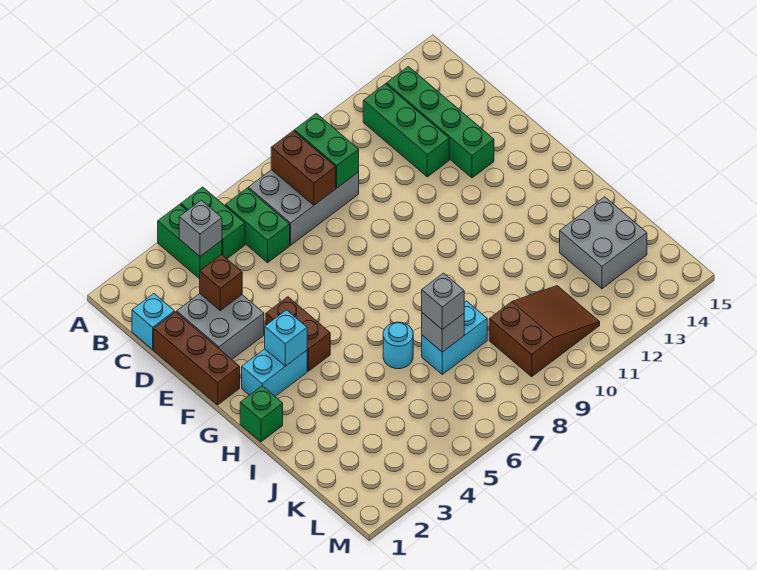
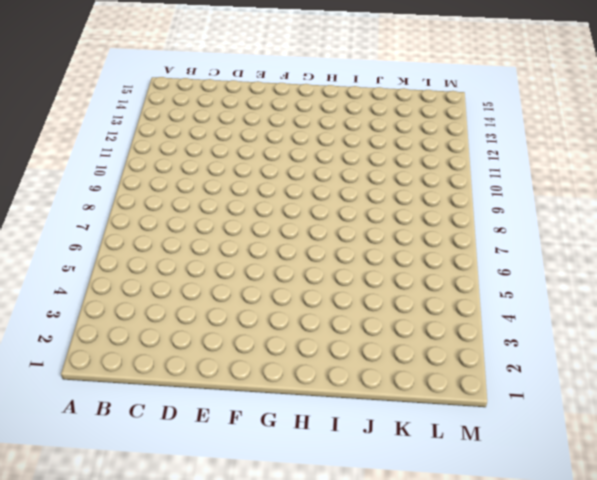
none -> green 1x2 brick [158,204,222,279]
none -> green 1x2 brick [181,187,245,259]
none -> green 1x2 brick [225,188,290,263]

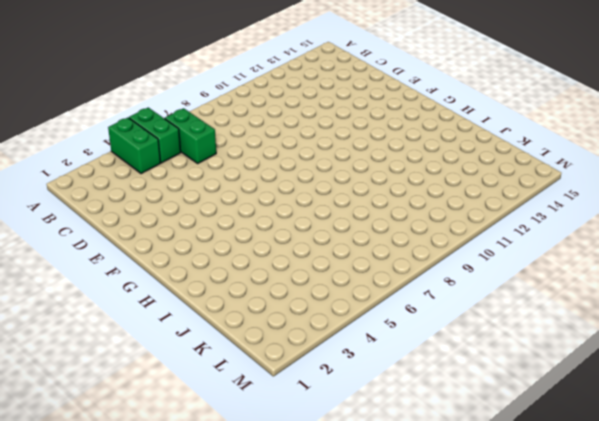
none -> grey 2x3 brick [248,170,359,245]
none -> green 1x3 brick [363,84,449,177]
none -> green 1x4 brick [386,66,494,178]

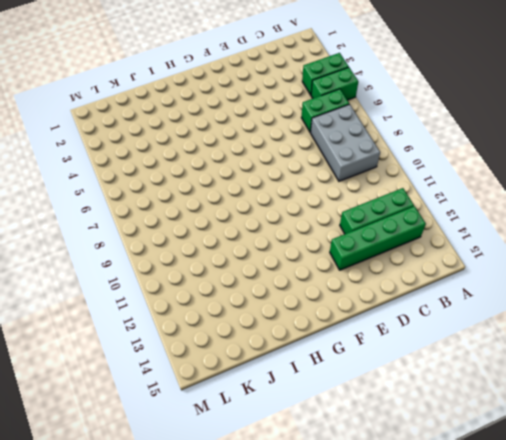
none -> cyan 1x1 brick [132,294,175,349]
none -> brown 1x3 brick [154,312,240,405]
none -> grey 2x2 brick [177,294,264,359]

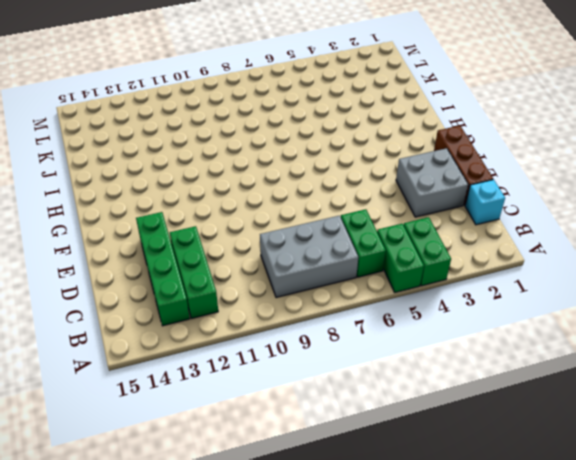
none -> brown 1x2 brick [266,297,330,371]
none -> cyan 1x2 brick [242,349,307,396]
none -> green 1x1 brick [240,386,283,442]

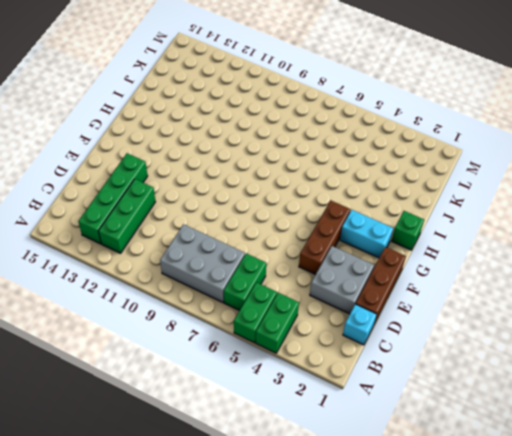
brown 1x3 brick [299,200,350,275] -> brown 1x2 brick [266,297,330,371]
none -> cyan 1x1 round brick [383,322,413,369]
none -> cyan 1x2 brick [422,301,487,374]
none -> grey 2x2 brick [560,197,647,289]

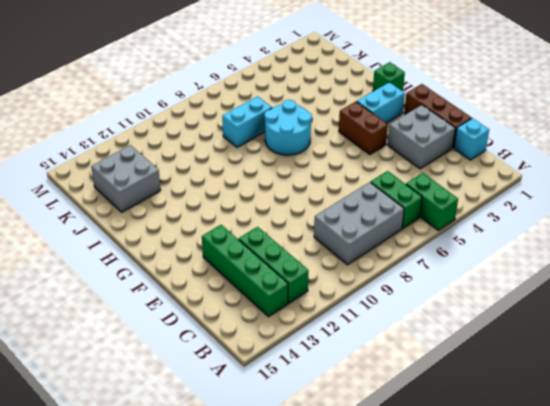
cyan 2x2 round brick [264,100,312,155] -> cyan 1x1 round brick [383,322,413,369]
none -> green 1x2 brick [158,204,222,279]
none -> brown 2x3 slope [489,286,600,377]
none -> grey 1x1 brick [179,200,222,256]

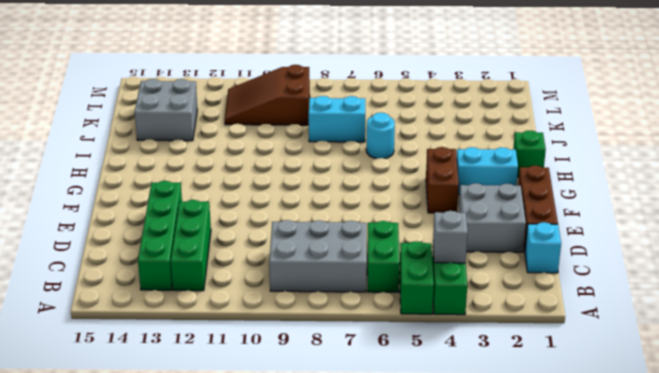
none -> brown 1x2 brick [271,131,336,205]
none -> green 1x2 brick [294,113,359,188]
none -> brown 1x1 brick [200,255,242,311]

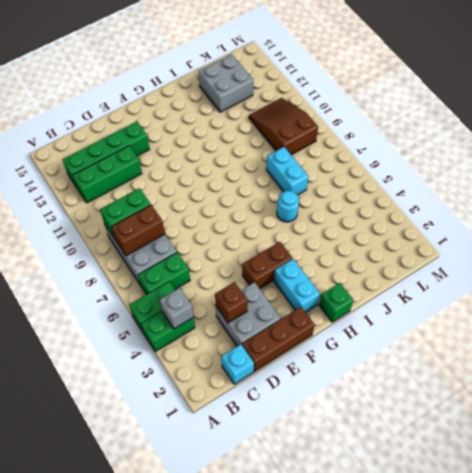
none -> cyan 1x1 brick [265,310,307,366]
none -> grey 1x1 brick [422,313,464,352]
none -> grey 1x1 brick [422,273,464,329]

